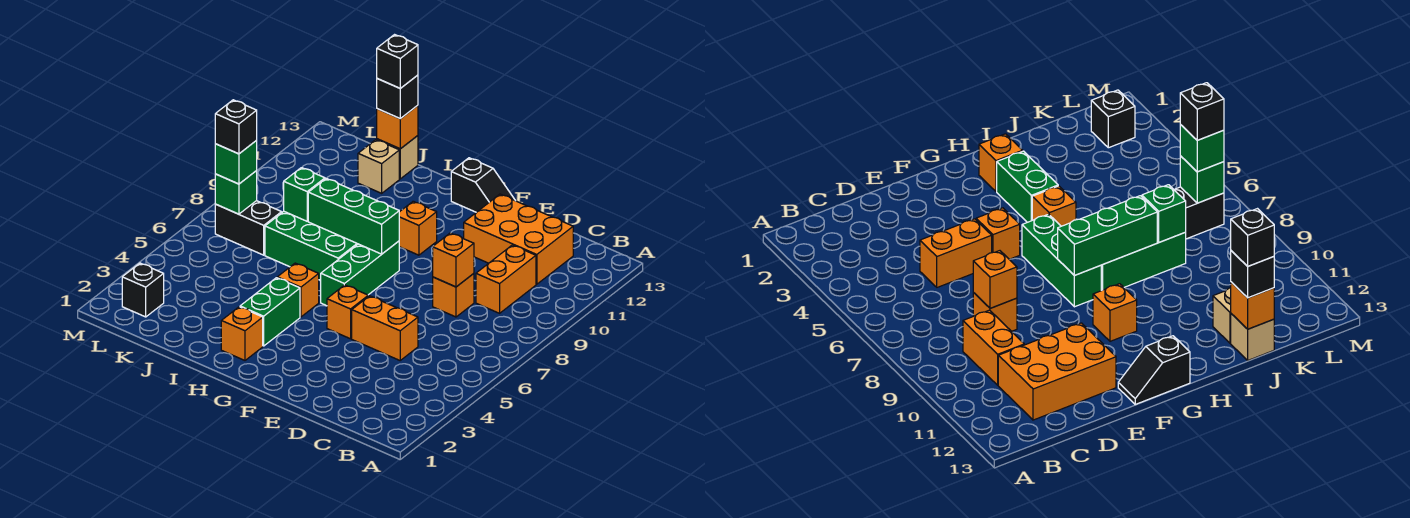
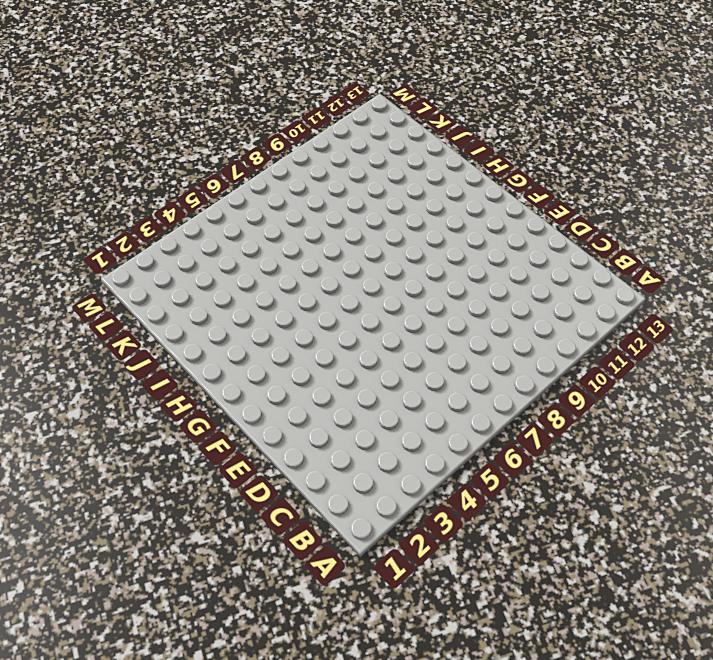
none -> orange 1x2 brick [476,245,536,313]
none -> orange 2x3 brick [464,194,573,284]
none -> orange 1x2 brick [352,296,418,360]

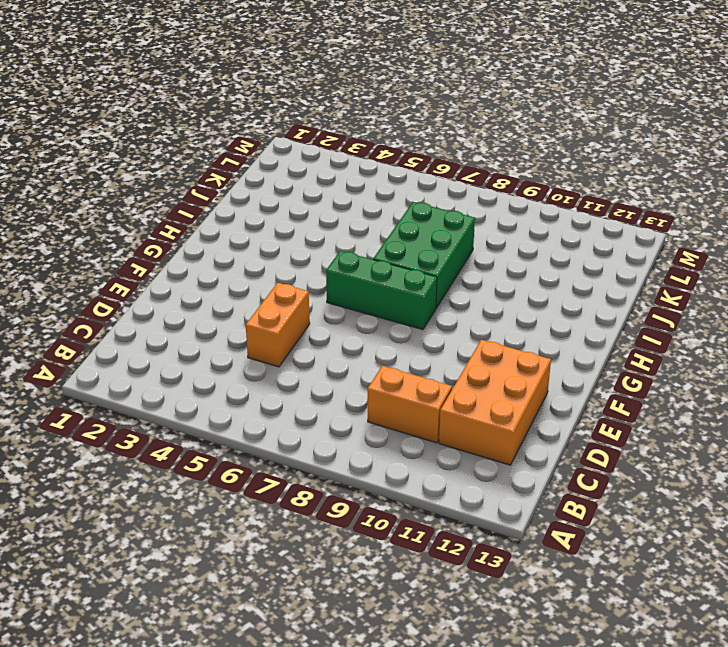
none -> orange 1x1 brick [433,274,474,317]
none -> orange 1x1 brick [327,285,368,339]
none -> black 1x2 slope [451,158,515,212]

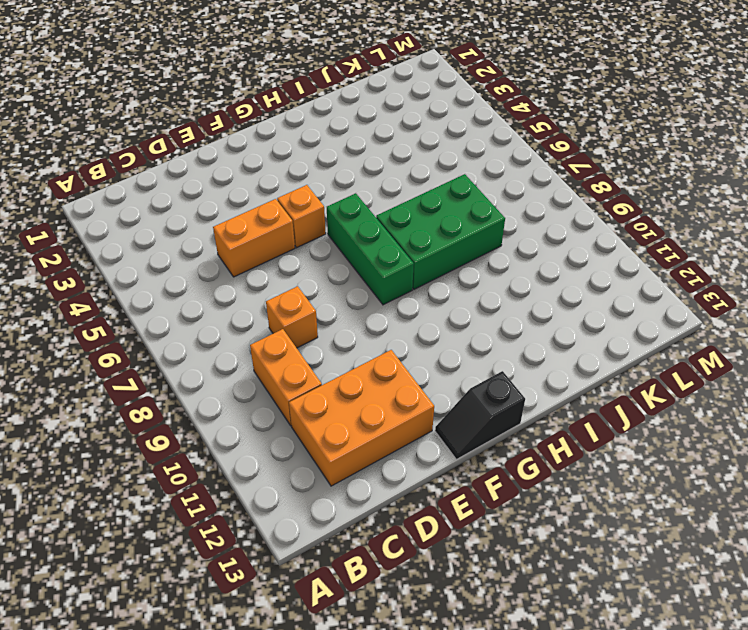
none -> orange 1x1 brick [399,201,437,255]
none -> orange 1x1 brick [221,307,263,360]
none -> green 1x2 brick [240,278,300,346]

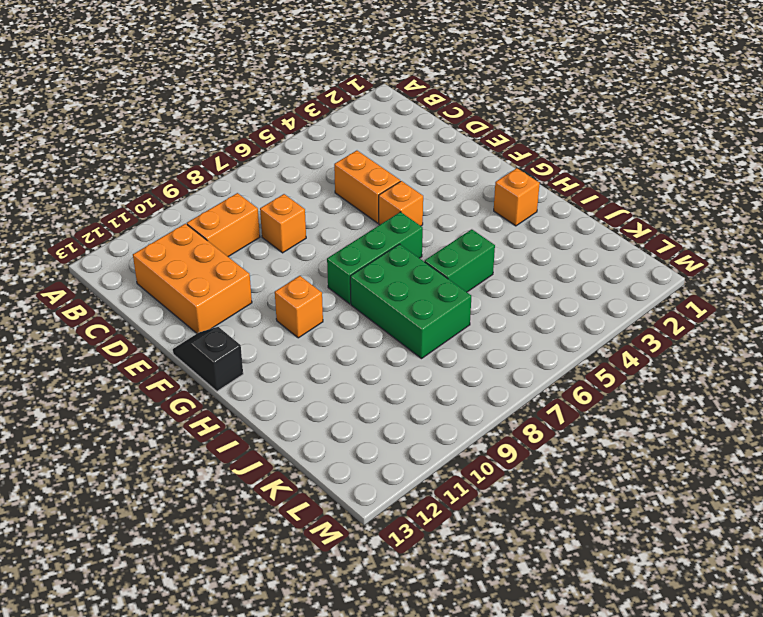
green 1x2 brick [425,229,495,292] -> green 1x2 brick moved to [240,278,300,346]
none -> orange 1x1 brick [277,263,319,317]
none -> tan 1x1 brick [358,140,399,193]
none -> tan 1x1 brick [377,136,418,179]

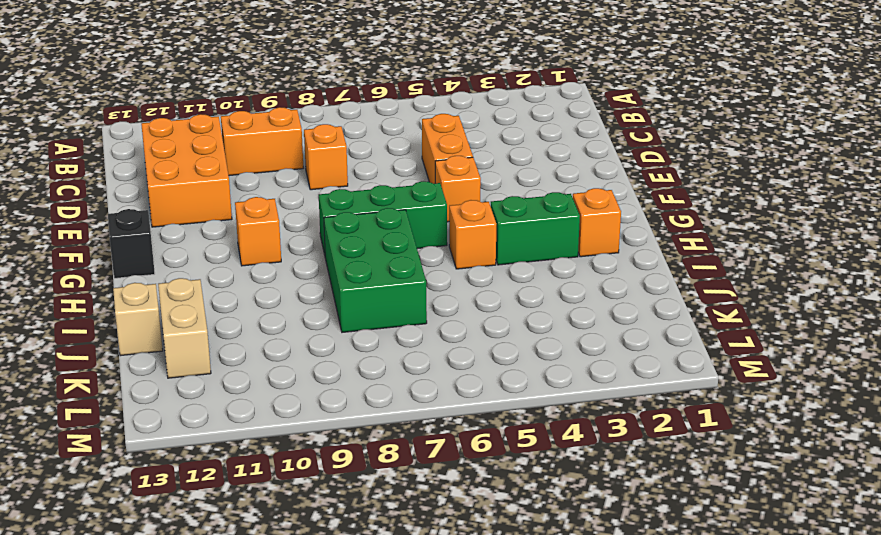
tan 1x2 brick [158,278,211,378] -> tan 1x1 brick [358,140,399,193]
none -> black 1x2 brick [215,201,282,255]
none -> black 1x1 brick [122,263,164,317]
none -> orange 1x1 brick [433,233,474,287]

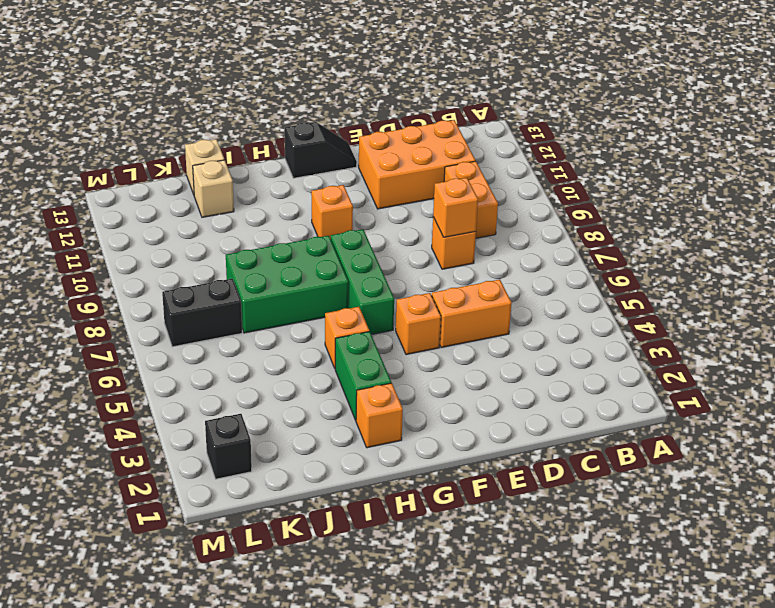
none -> green 1x3 brick [308,179,399,254]
none -> green 1x1 brick [284,168,325,221]
none -> orange 1x1 brick [377,105,418,149]

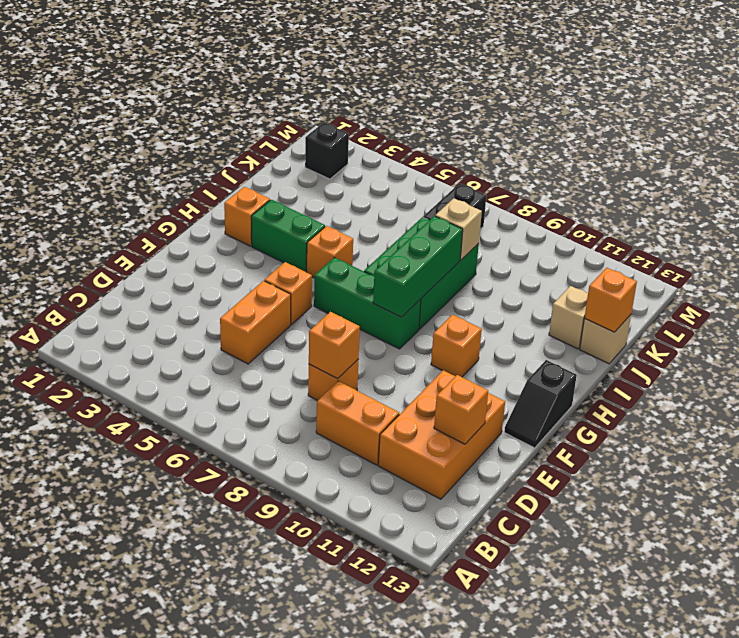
orange 1x1 brick [434,375,488,444] -> none
tan 1x1 brick [435,198,482,260] -> green 1x1 brick [284,168,325,221]
none -> green 1x1 brick [215,171,257,214]
none -> black 1x1 brick [377,75,418,119]
none -> green 1x1 brick [215,141,257,184]

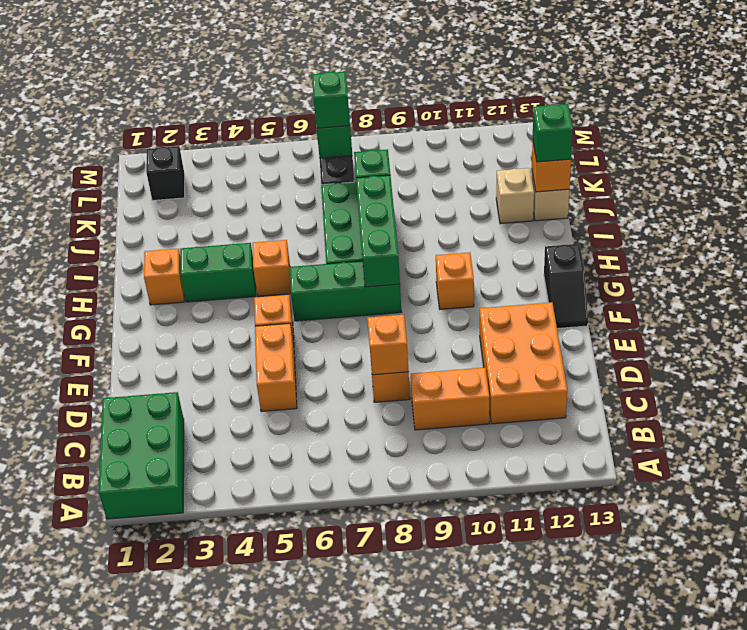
green 2x3 brick [99,392,184,519] -> none
green 1x1 brick [533,104,573,162] -> black 1x1 brick [377,75,418,119]
none -> black 1x1 brick [377,35,418,88]
none -> black 1x1 brick [215,100,257,154]

